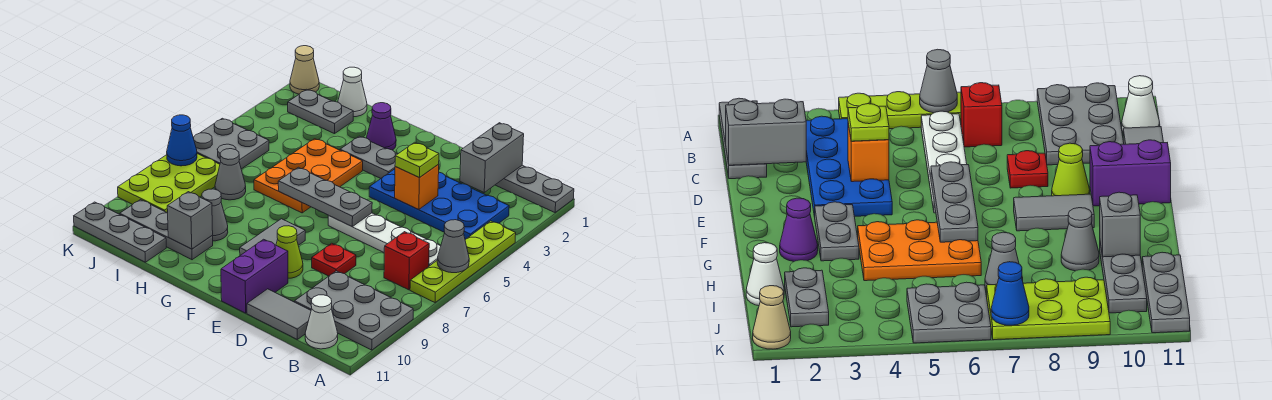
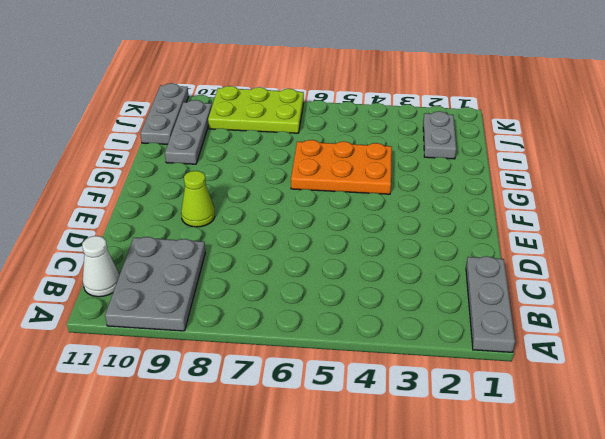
none -> lime 1x4 plate [410,221,516,303]
none -> blue 2x4 plate [369,169,509,240]
none -> white 1x4 plate [328,213,441,266]
none -> red 1x1 brick [384,232,429,290]

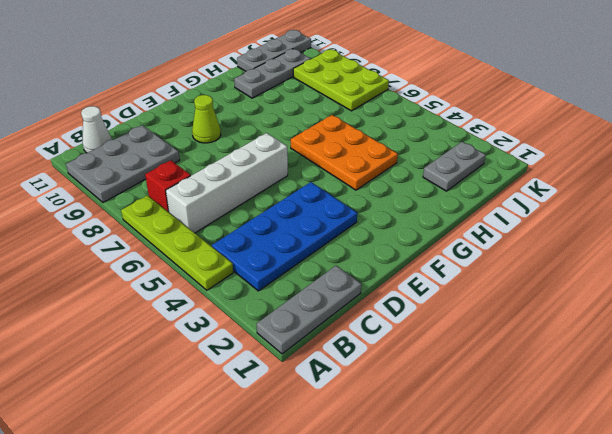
white 1x4 brick [166,133,288,233] -> white 1x4 plate [328,213,441,266]
none -> grey 1x2 tile [247,289,311,339]
none -> red 1x1 plate [312,243,356,276]
none -> purple 1x2 brick [221,239,288,313]
none -> grey 1x2 plate [340,136,397,178]

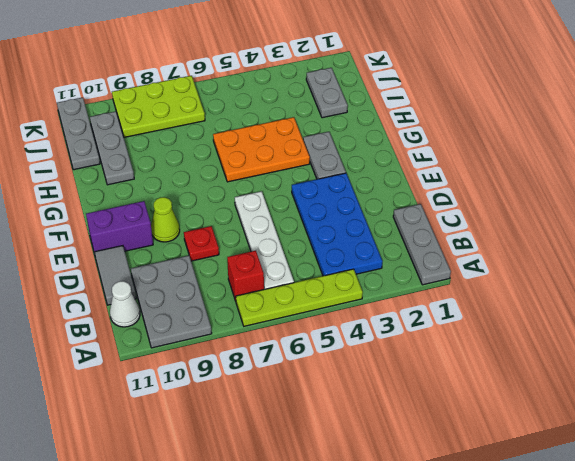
none -> grey 1x2 tile [240,219,305,255]
none -> purple 1x1 cone [367,103,396,150]
none -> grey 1x1 cone [202,189,228,241]
none -> white 1x1 cone [338,67,367,117]

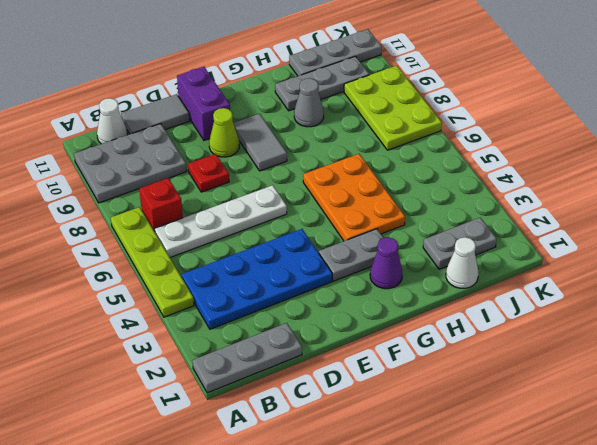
none -> grey 1x1 cone [215,149,246,200]
none -> grey 2x2 plate [193,118,269,169]
none -> tan 1x1 cone [290,46,319,94]
none -> grey 1x1 cone [437,220,469,273]

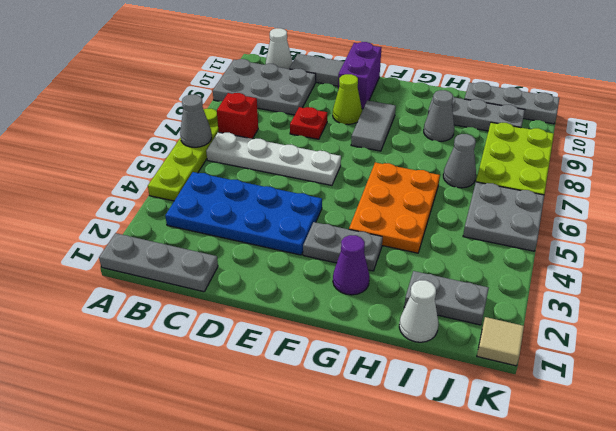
tan 1x1 tile [477,317,524,366] -> tan 1x1 cone [290,46,319,94]
none -> grey 1x2 brick [460,123,524,192]
none -> orange 1x1 brick [395,164,439,210]
none -> grey 1x3 plate [278,167,372,226]
none -> grey 1x1 brick [167,192,213,249]

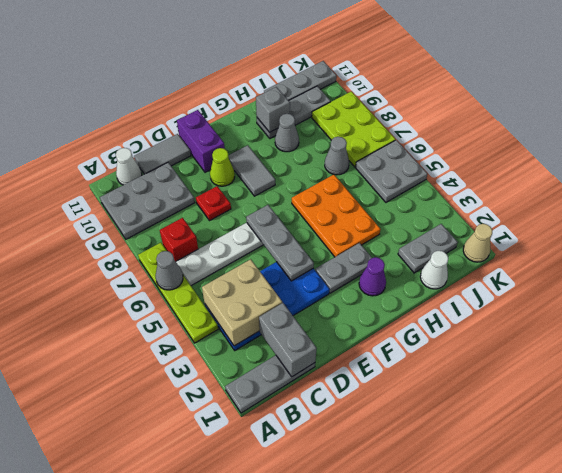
tan 2x2 brick [202,259,282,346] -> none
grey 1x3 plate [246,205,314,281] -> grey 1x3 plate turned to [278,167,372,226]
none -> orange 1x1 brick [395,164,439,210]
none -> blue 1x1 cone [167,115,197,166]
none -> lime 1x1 plate [395,142,439,178]

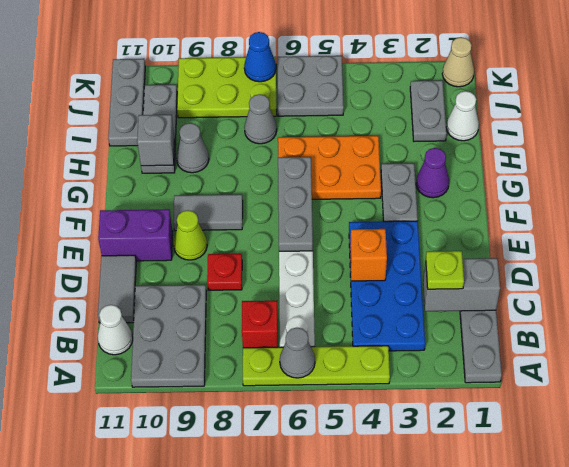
lime 1x1 plate [426,251,464,289] -> lime 1x1 plate moved to [395,142,439,178]

